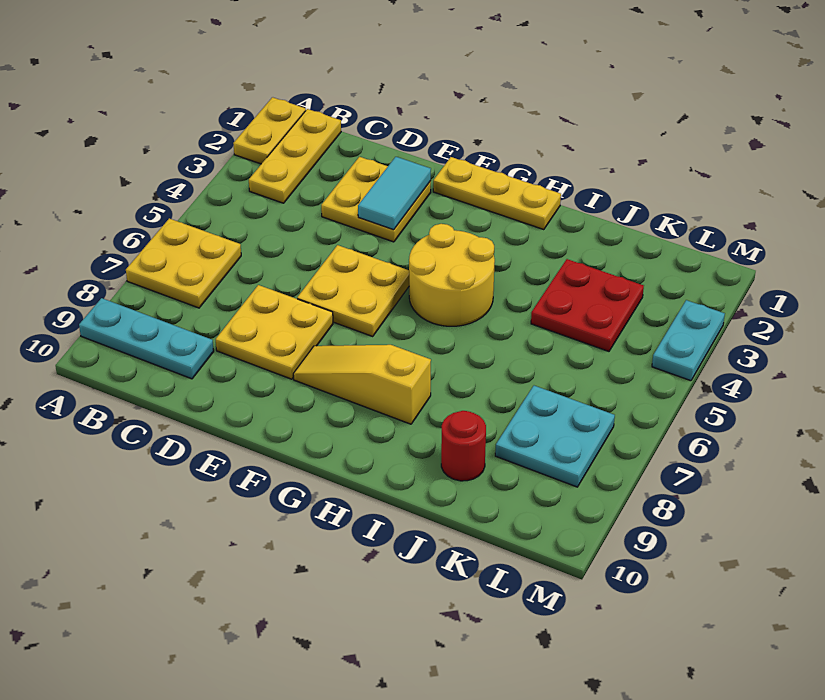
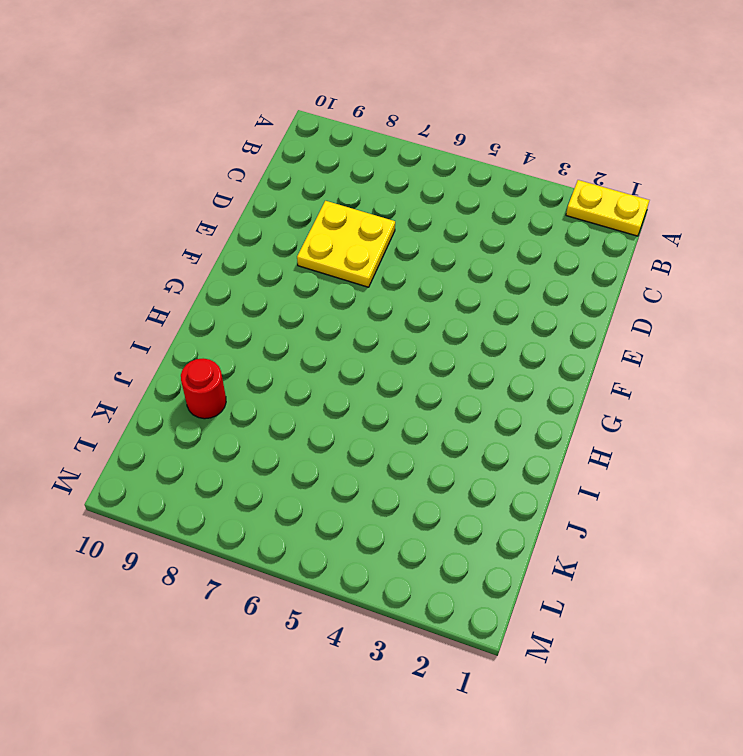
none -> yellow 2x2 plate [126,218,241,308]
none -> cyan 1x3 plate [79,298,214,379]
none -> yellow 1x3 plate [249,109,341,203]

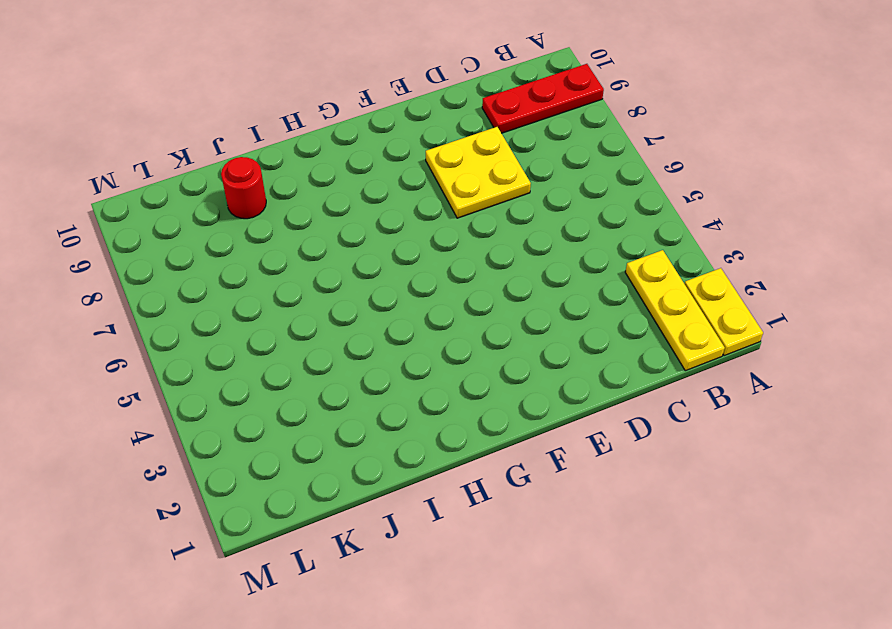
red 1x3 plate [482,64,604,133] -> cyan 1x3 plate [79,298,214,379]
none -> yellow 2x2 plate [126,218,241,308]
none -> yellow 2x2 plate [321,157,431,242]
none -> yellow 2x2 plate [297,245,409,336]

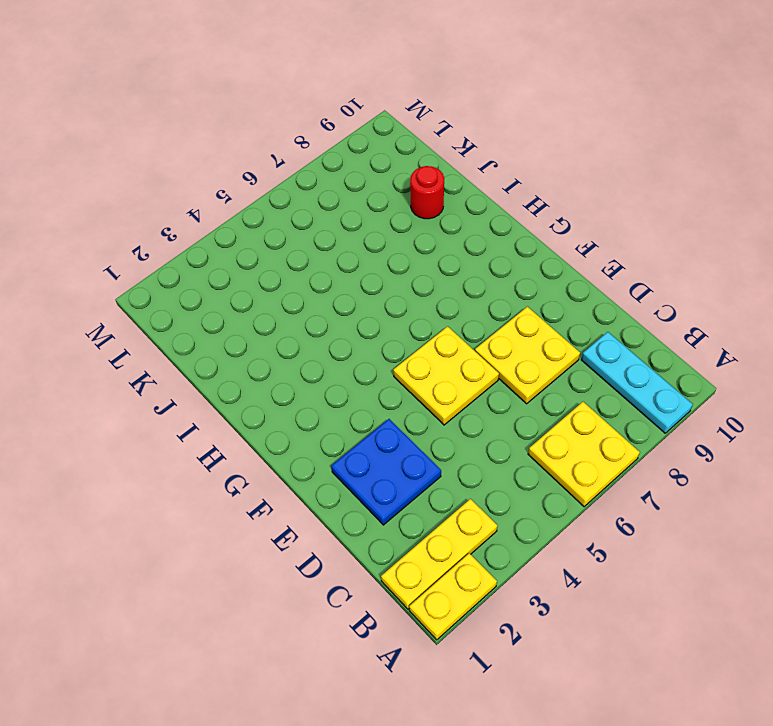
blue 2x2 plate [331,419,441,525] -> yellow 2x2 plate [321,157,431,242]
none -> yellow 1x3 plate [433,157,561,230]
none -> yellow 1x3 slope [293,345,431,424]
none -> yellow 2x2 round brick [409,224,495,326]

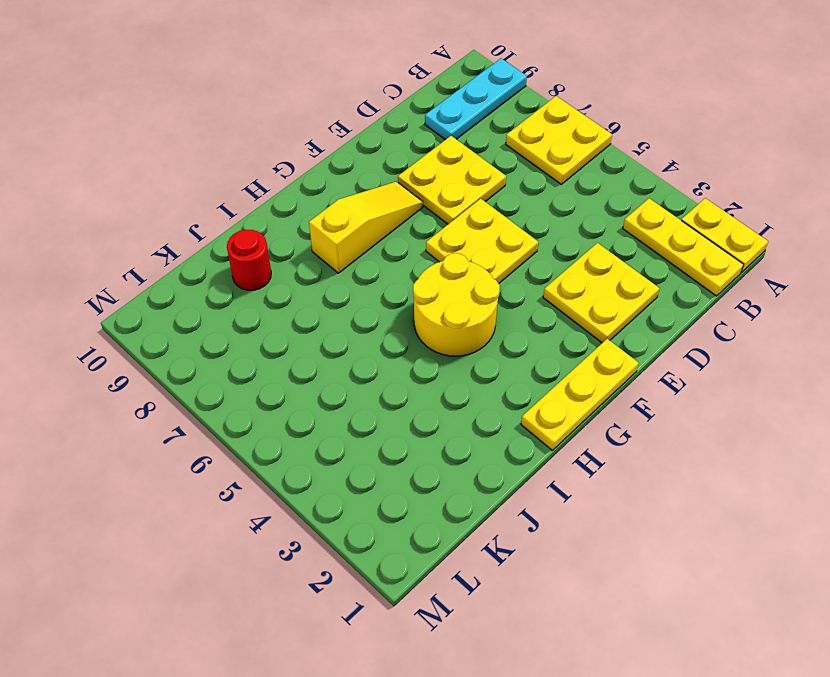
none -> red 2x2 plate [531,259,644,351]
none -> cyan 2x2 plate [495,386,615,487]
none -> cyan 1x2 plate [652,300,725,381]

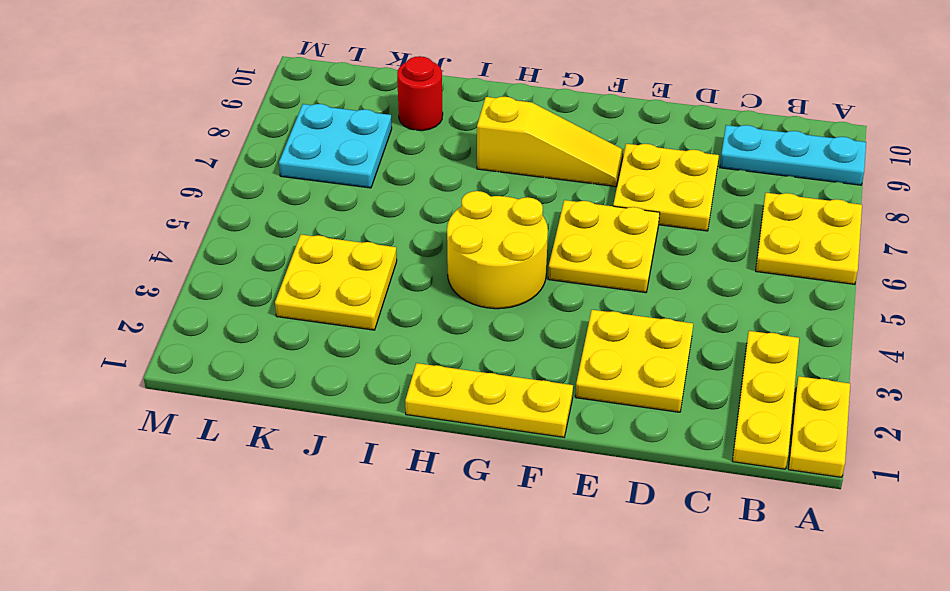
yellow 2x2 plate [275,235,397,330] -> red 2x2 plate [531,259,644,351]
none -> cyan 1x2 plate [652,300,725,381]
none -> cyan 1x2 tile [358,157,431,230]

